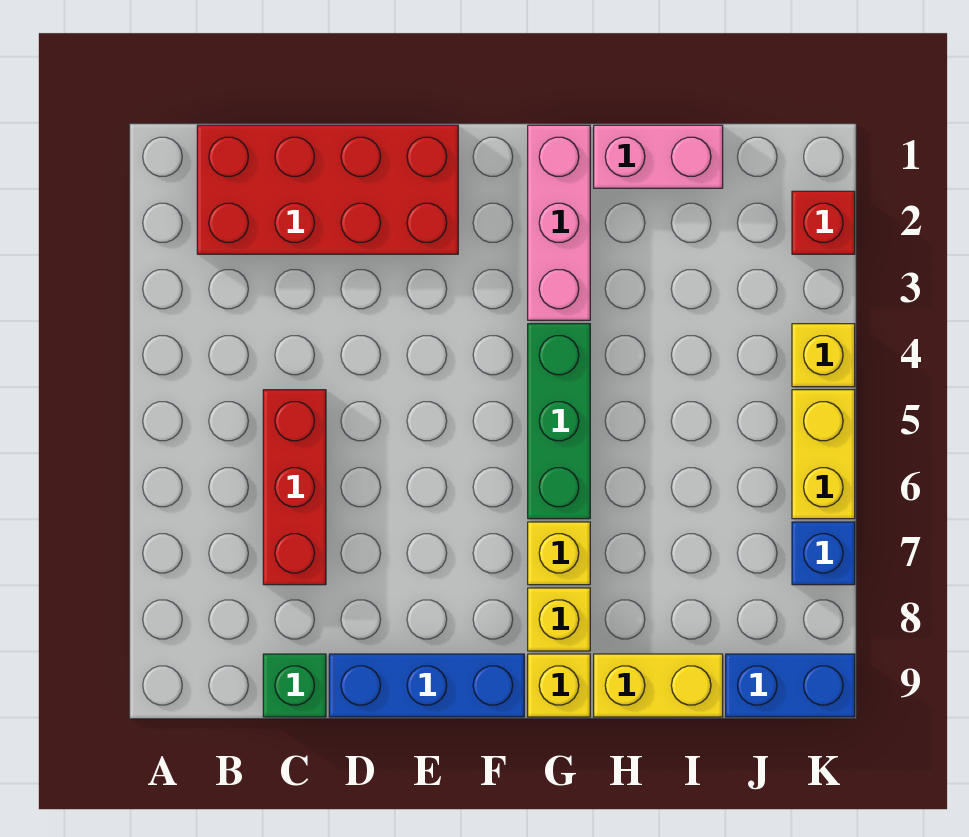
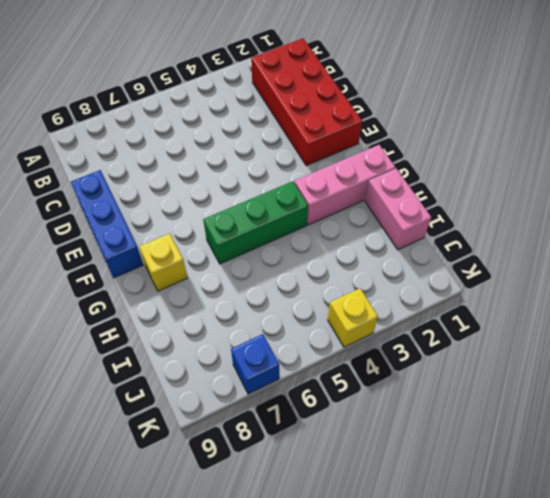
none -> red 1x3 brick [263,390,326,585]
none -> green 1x1 brick [263,654,326,717]
none -> yellow 1x1 brick [528,522,590,585]

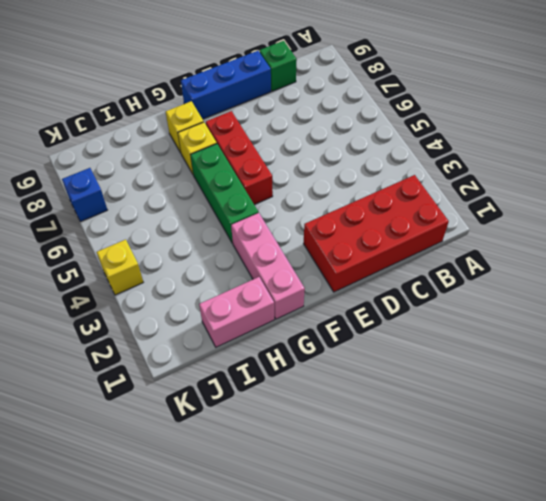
red 1x3 brick [206,111,273,205] -> red 1x3 brick moved to [263,390,326,585]
none -> yellow 1x1 brick [528,654,590,717]
none -> yellow 1x2 brick [594,654,723,717]
none -> blue 1x2 brick [726,654,855,717]

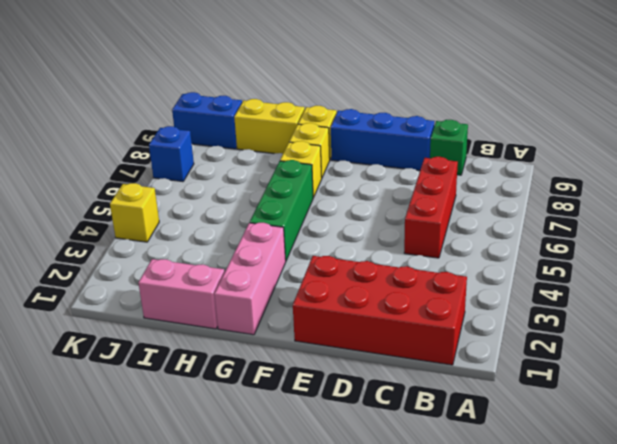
none -> red 1x1 brick [792,191,855,254]
none -> yellow 1x2 brick [792,390,855,519]

